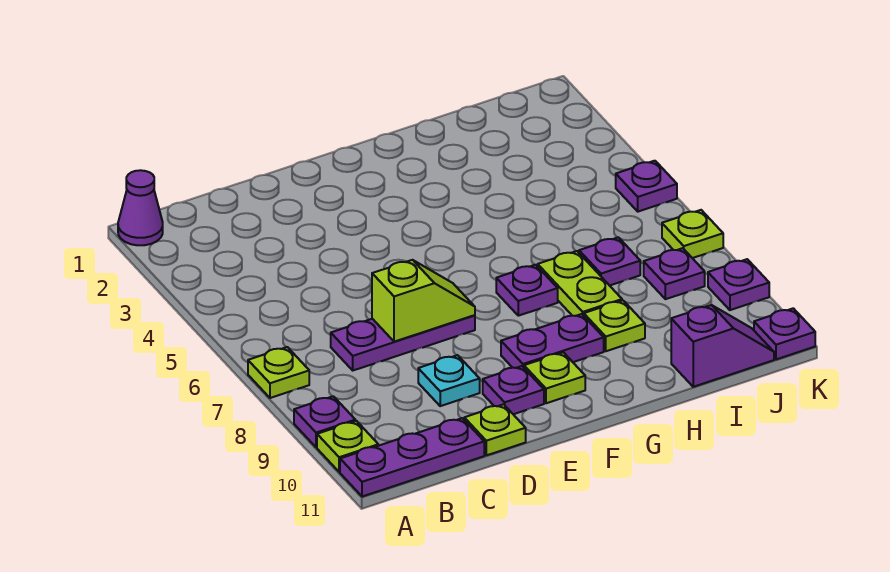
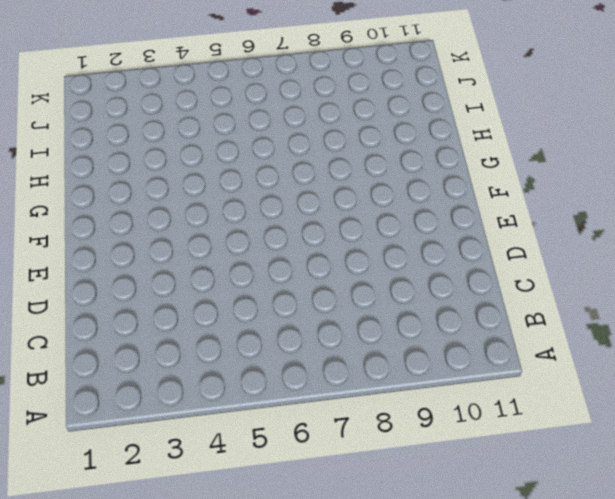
none -> purple 1x1 cone [118,170,163,245]
none -> lime 1x1 plate [248,347,309,398]
none -> purple 1x1 plate [294,396,355,447]

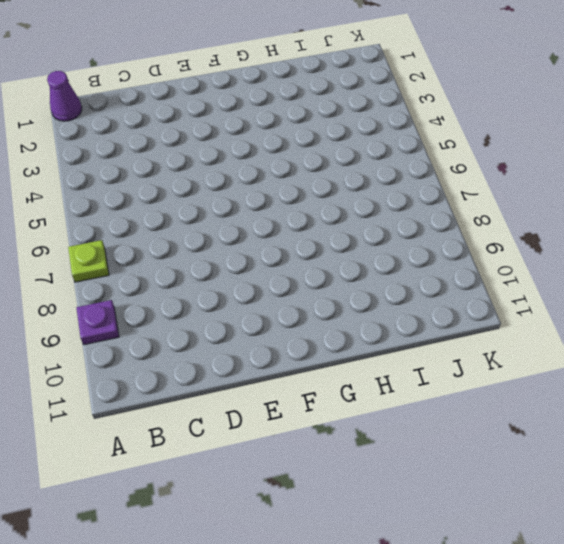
none -> lime 1x1 plate [317,421,378,472]
none -> purple 1x3 plate [340,418,484,497]
none -> purple 1x3 plate [331,315,475,370]

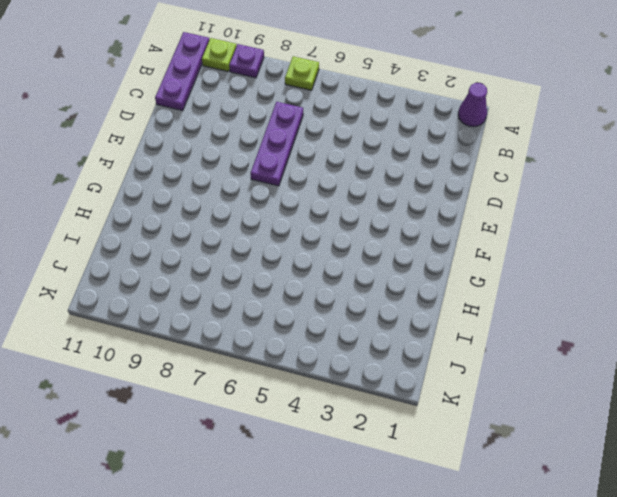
none -> cyan 1x1 plate [418,355,480,406]
none -> lime 1x1 plate [464,404,526,455]
none -> purple 1x1 plate [483,366,544,414]

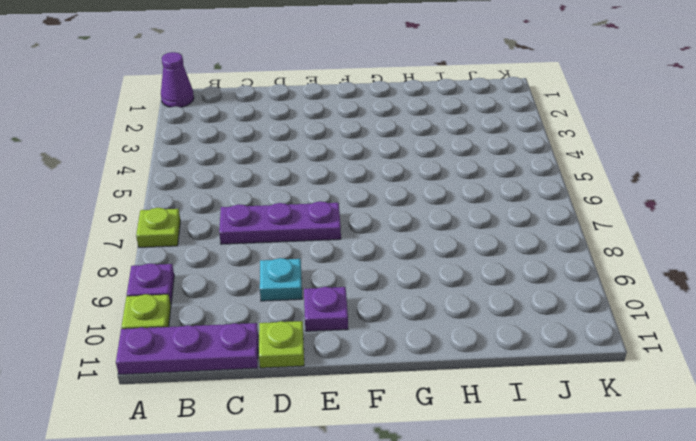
none -> purple 1x2 plate [501,314,604,368]
none -> lime 1x1 plate [524,352,585,403]
none -> purple 1x1 plate [496,265,558,316]

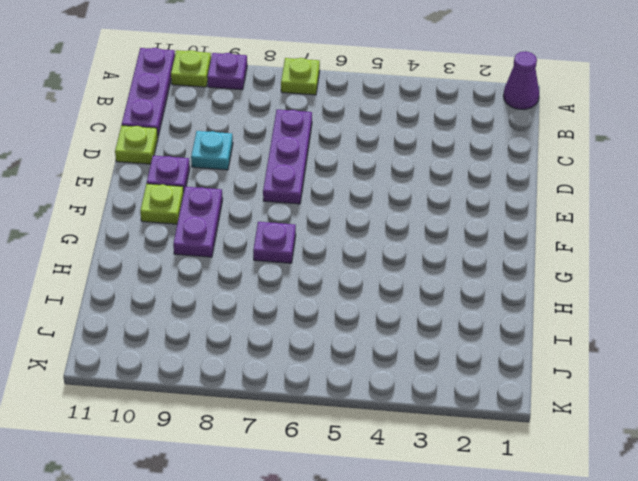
none -> lime 1x2 plate [537,251,622,316]
none -> lime 1x1 plate [584,300,645,351]
none -> purple 1x1 plate [579,237,640,286]

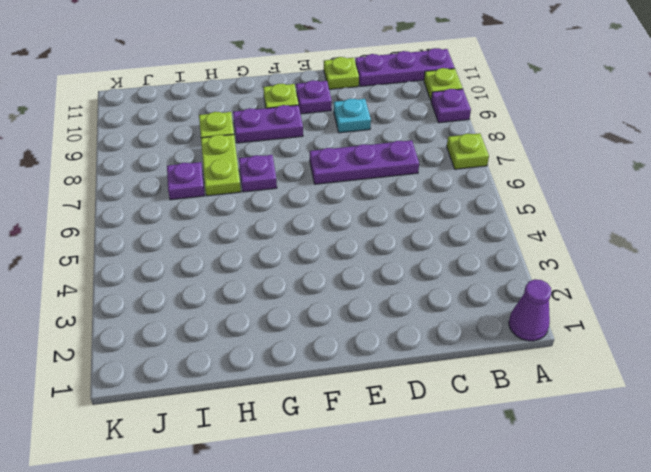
none -> purple 1x2 slope [671,305,774,387]
none -> purple 1x1 plate [644,248,705,299]
none -> purple 1x1 plate [616,161,677,212]

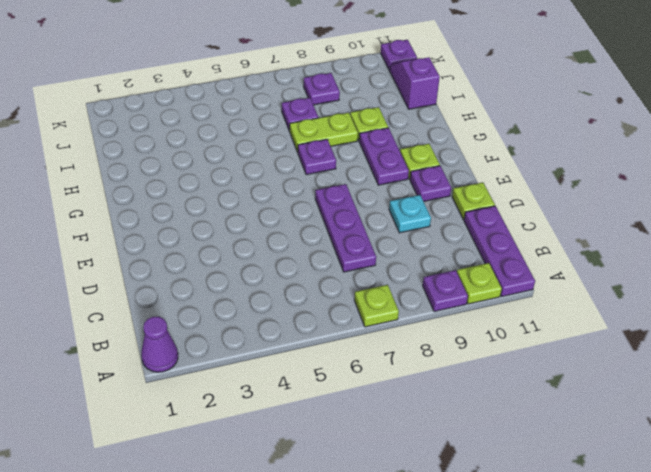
none -> purple 1x1 plate [616,161,677,212]
none -> lime 1x1 plate [662,210,723,258]
none -> purple 1x1 plate [708,259,769,310]

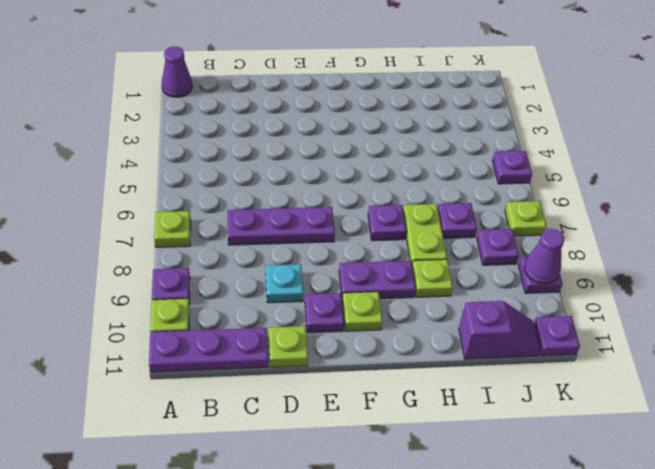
purple 1x1 cone [524,229,564,284] -> none
none -> lime 1x2 slope [372,260,475,342]

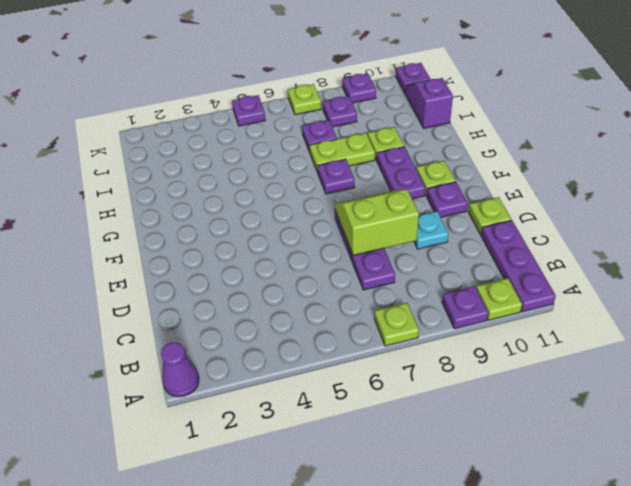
lime 2x2 slope [335,190,419,255] -> lime 1x2 slope [372,260,475,342]

